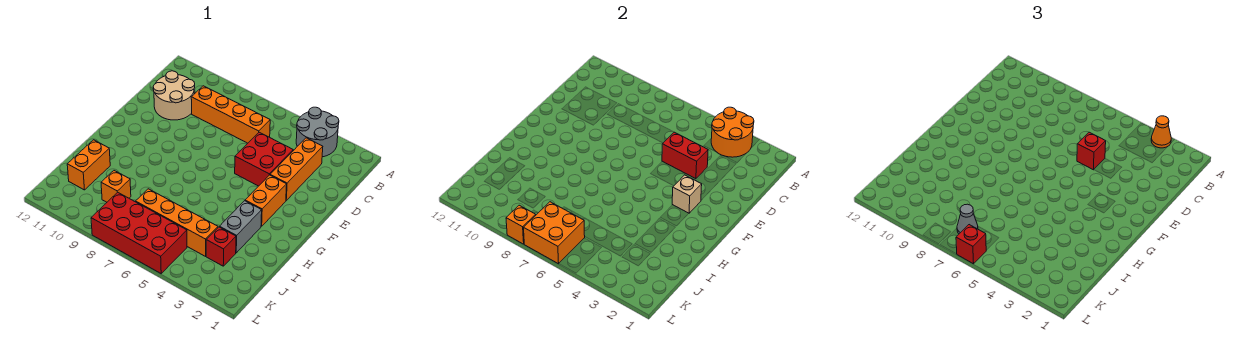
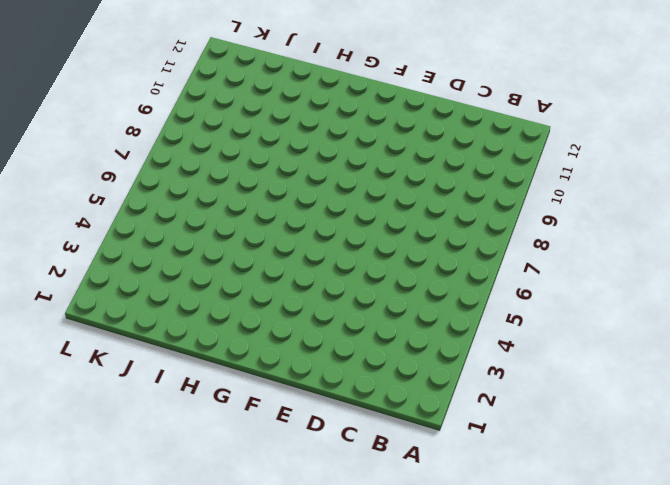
none -> grey 2x2 round brick [296,107,339,157]
none -> orange 1x3 brick [270,138,323,200]
none -> orange 1x4 brick [191,86,270,143]

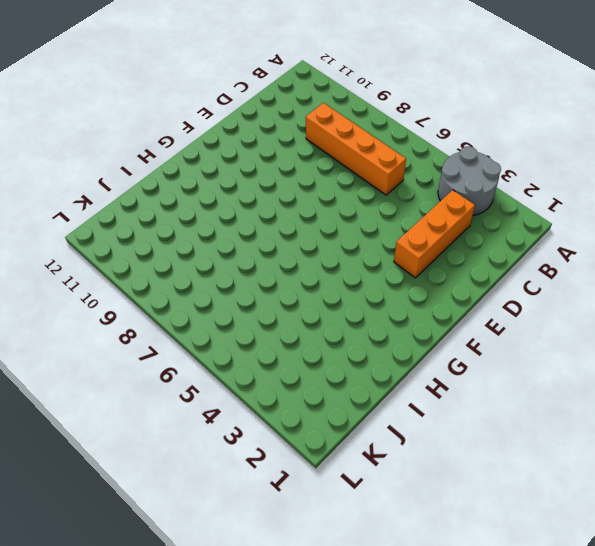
none -> tan 2x2 round brick [153,71,195,120]
none -> red 2x2 brick [235,132,293,186]
none -> orange 1x2 brick [245,175,287,226]

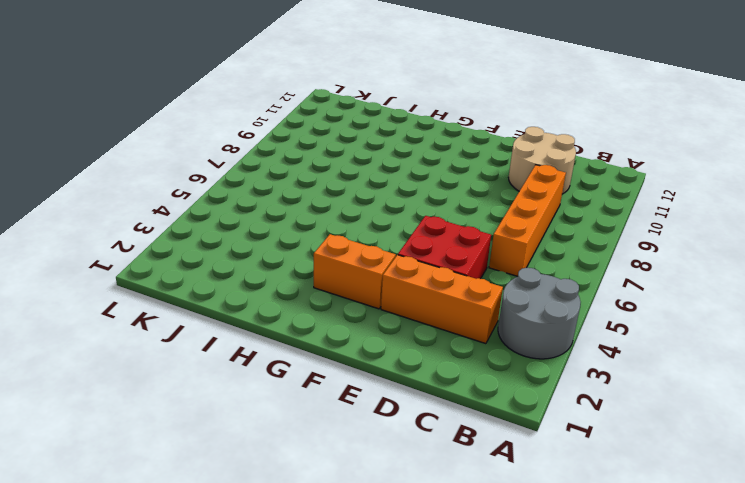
none -> grey 1x2 brick [219,201,262,253]
none -> orange 1x2 brick [67,140,110,190]
none -> red 1x1 brick [206,227,236,266]

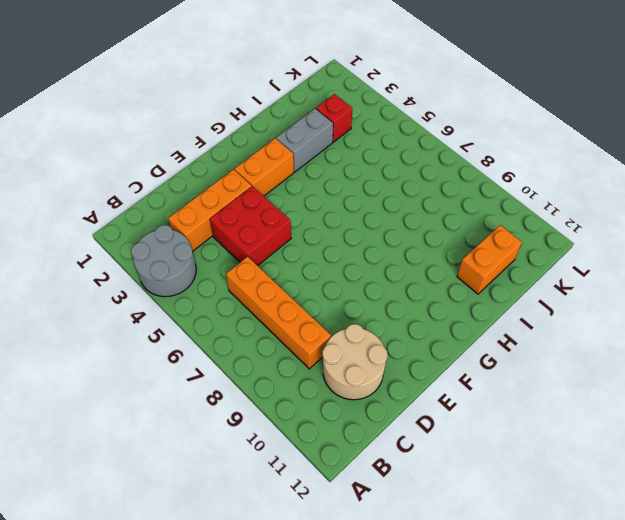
none -> orange 1x4 brick [136,189,218,256]
none -> orange 1x1 brick [101,171,131,202]
none -> red 2x4 brick [91,192,187,273]

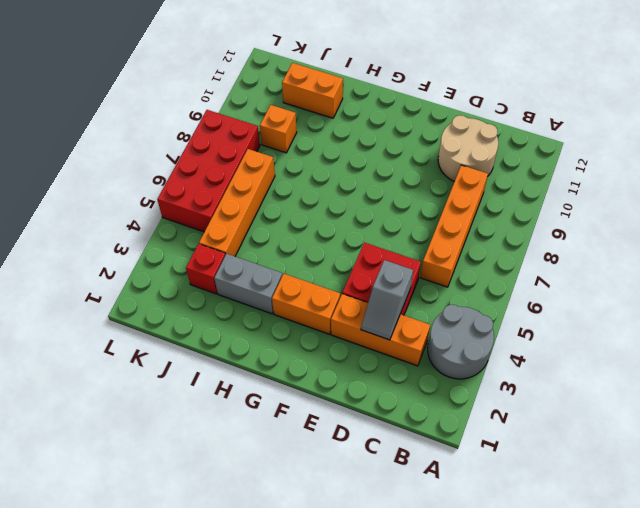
grey 1x2 slope [361,260,413,340] -> red 1x2 brick [662,132,708,179]
none -> orange 2x2 round brick [711,107,754,157]
none -> tan 1x1 brick [672,175,702,213]
none -> orange 2x2 brick [524,202,585,264]

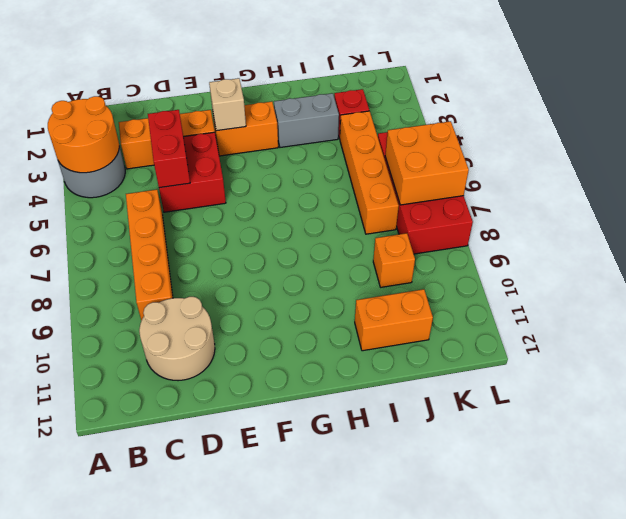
none -> orange 1x1 brick [506,205,536,244]
none -> orange 1x1 cone [1151,116,1171,148]
none -> red 1x1 brick [1077,132,1106,170]

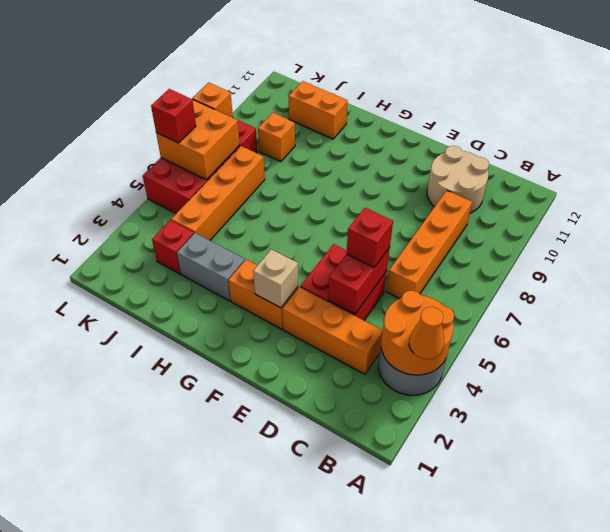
none -> grey 1x1 cone [957,204,978,234]

